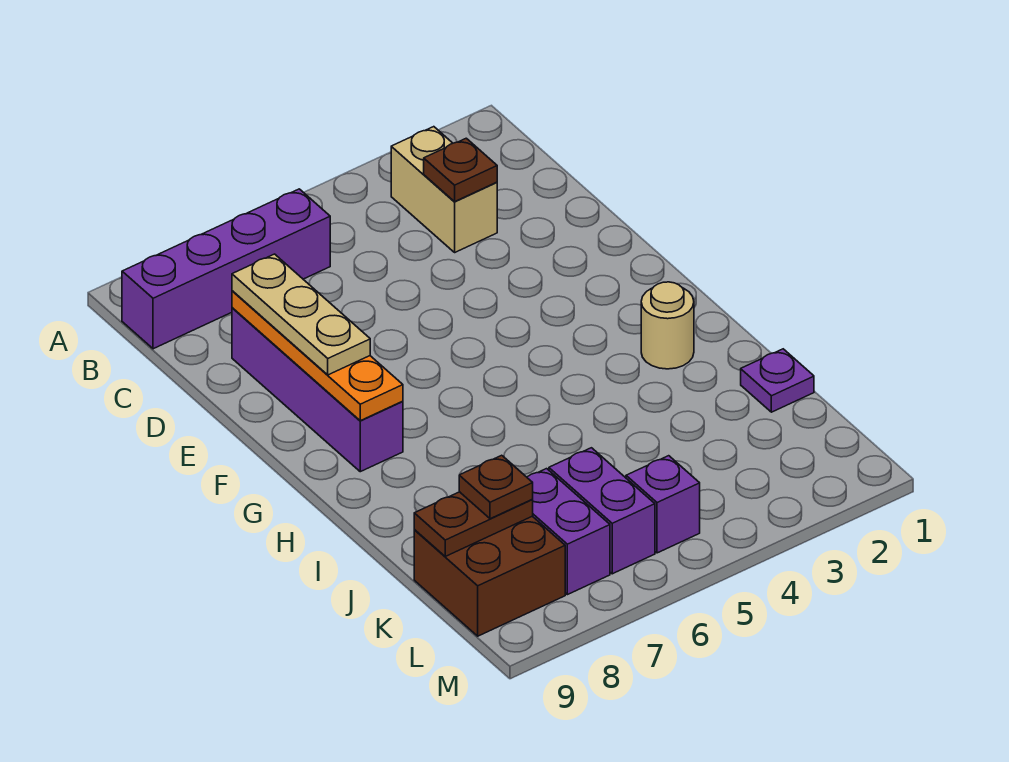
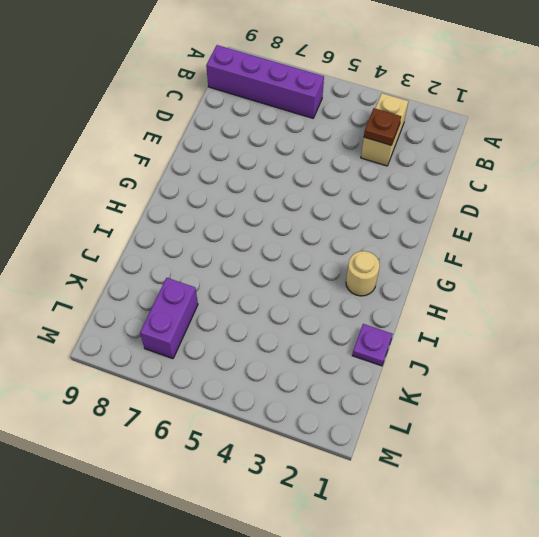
none -> purple 1x4 brick [232,308,403,472]
none -> purple 1x2 brick [549,448,655,574]
none -> brown 2x2 brick [414,516,565,636]

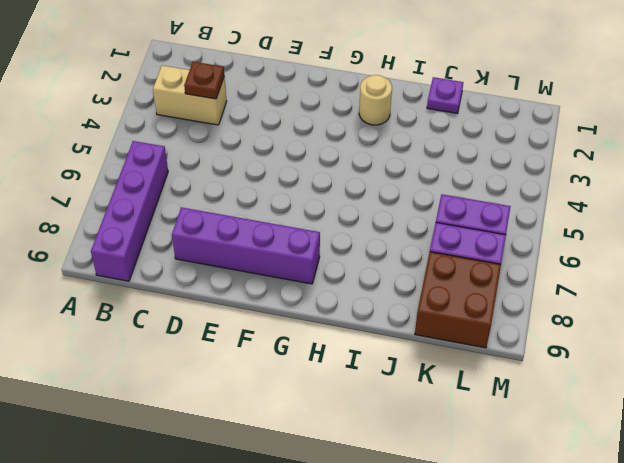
none -> purple 1x1 brick [626,456,700,553]
none -> orange 1x4 plate [232,291,403,421]
none -> brown 1x2 plate [414,492,533,556]

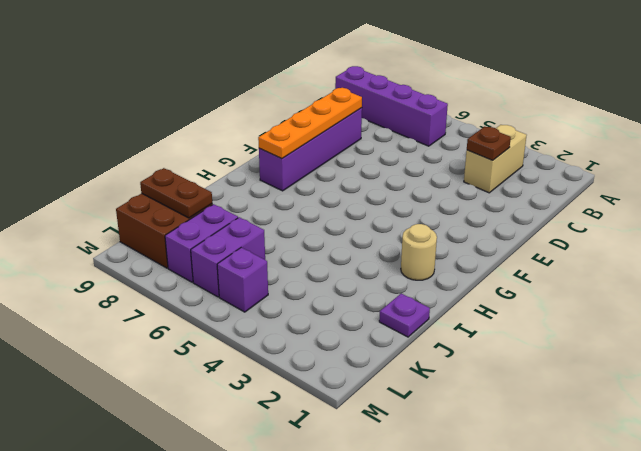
none -> tan 1x3 plate [232,254,370,375]
none -> brown 1x1 plate [459,455,533,519]

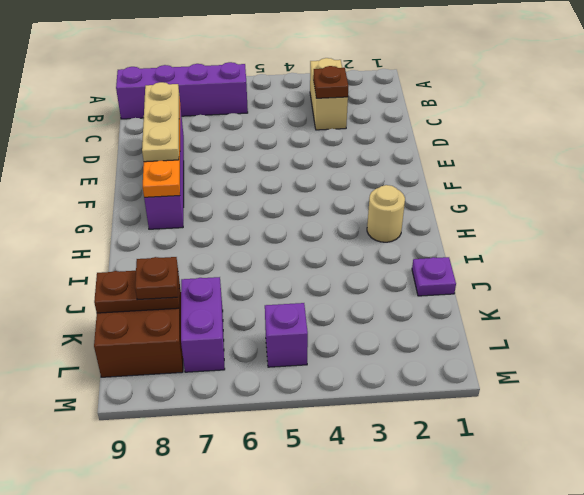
none -> purple 1x2 brick [549,448,655,574]

